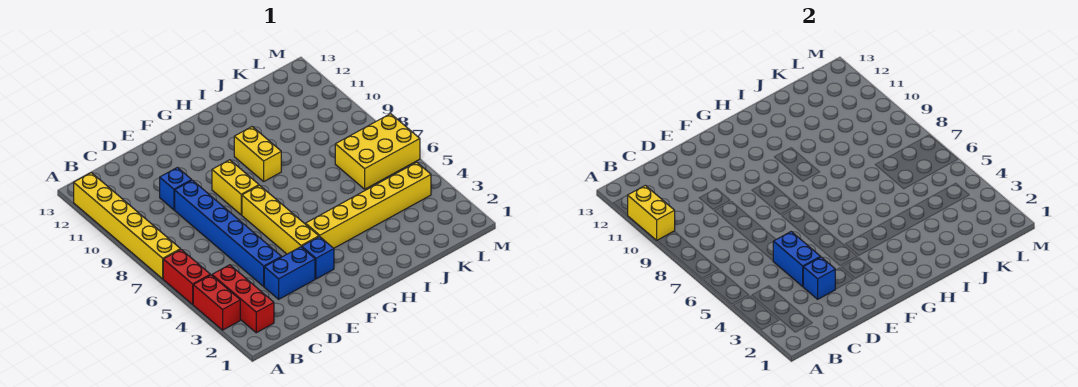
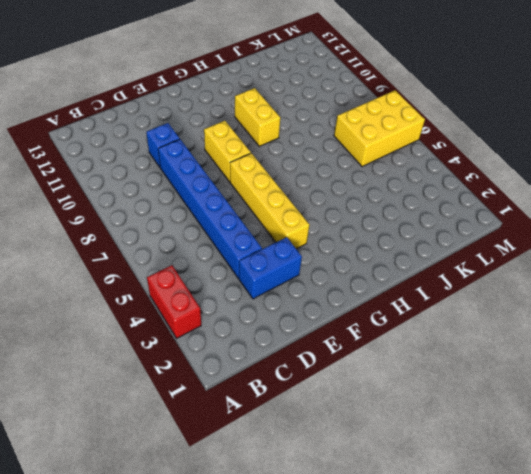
none -> red 1x2 brick [163,250,210,304]
none -> yellow 1x6 brick [74,173,180,279]
none -> red 1x3 brick [212,265,274,333]

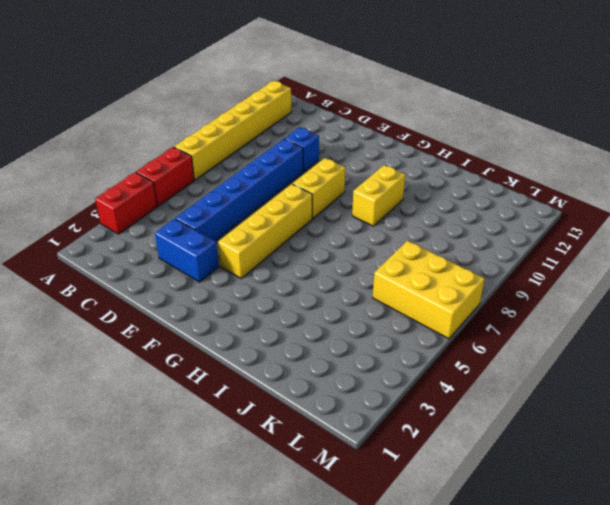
none -> red 1x3 brick [212,265,274,333]
none -> blue 1x1 brick [302,237,334,279]
none -> yellow 1x6 brick [306,162,431,248]

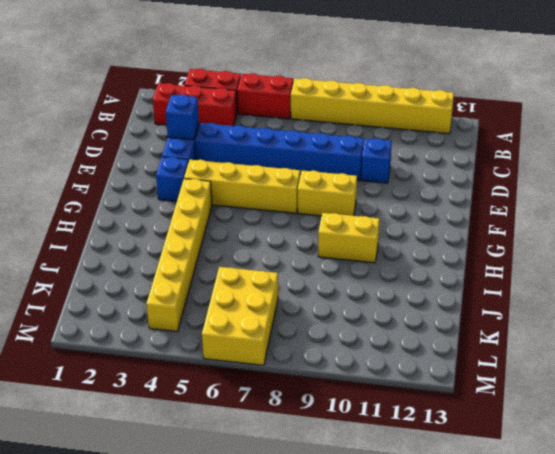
none -> yellow 1x2 brick [628,185,675,240]
none -> blue 1x2 brick [773,232,820,286]

